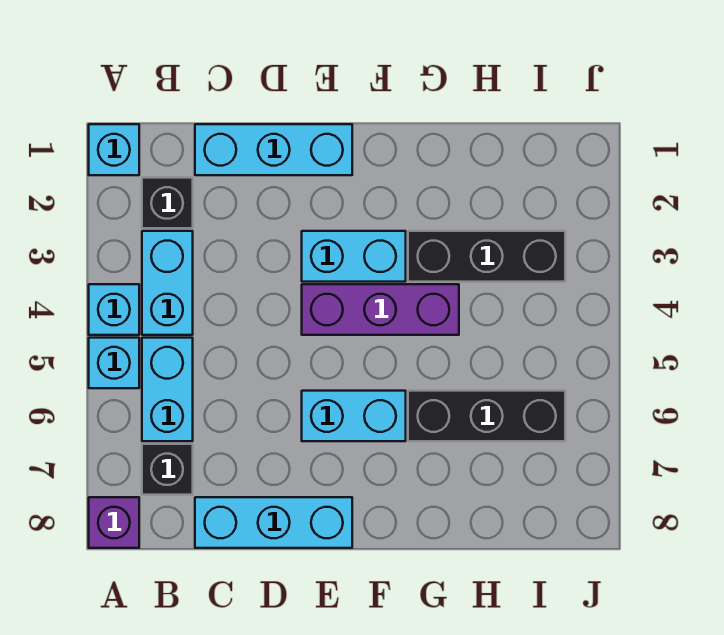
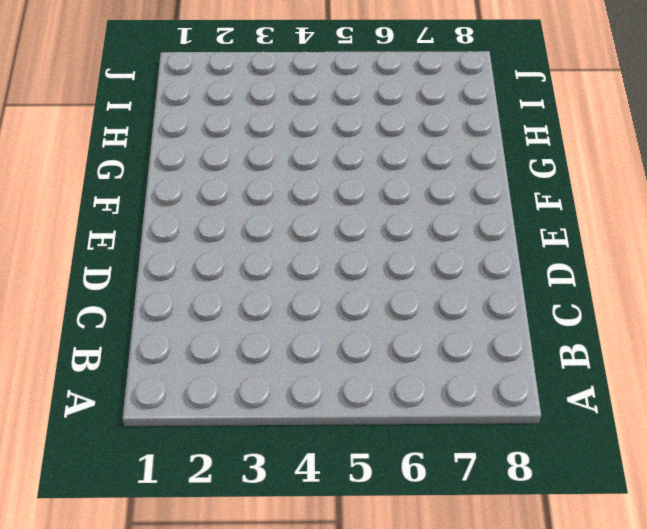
none -> cyan 1x1 brick [89,124,139,175]
none -> cyan 1x1 brick [89,284,139,335]
none -> cyan 1x1 brick [89,338,139,388]

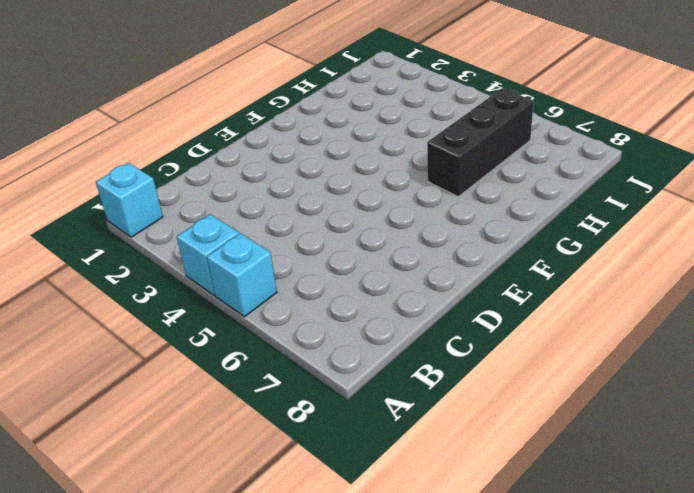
none -> purple 1x1 brick [89,497,139,548]
none -> black 1x1 brick [142,178,193,228]
none -> cyan 1x2 brick [142,231,193,335]

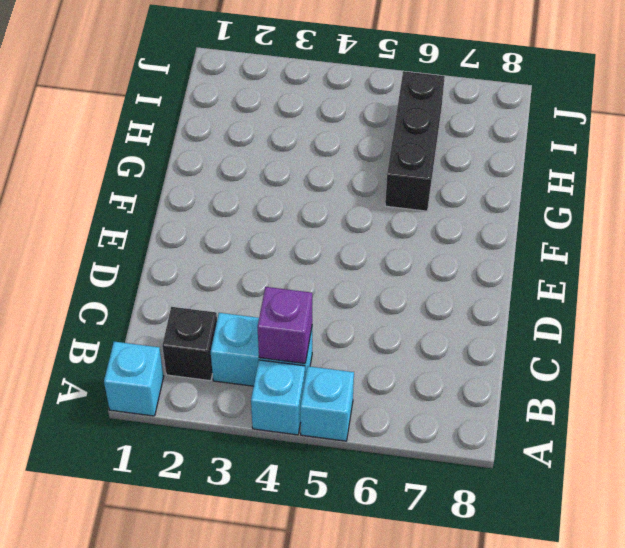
purple 1x1 brick [258,287,312,363] -> purple 1x1 brick moved to [89,497,139,548]
none -> cyan 1x2 brick [142,338,193,441]
none -> black 1x1 brick [142,444,193,495]
none -> cyan 1x3 brick [195,124,352,175]

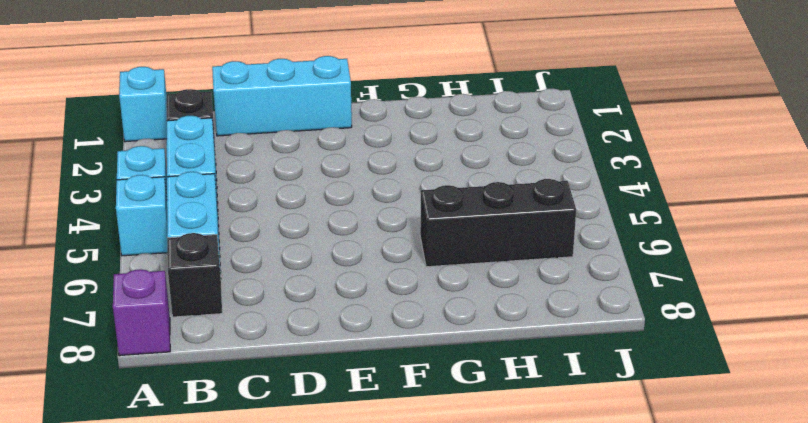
none -> cyan 1x3 brick [195,497,352,548]
none -> cyan 1x2 brick [302,231,406,282]
none -> purple 1x3 brick [302,284,459,335]

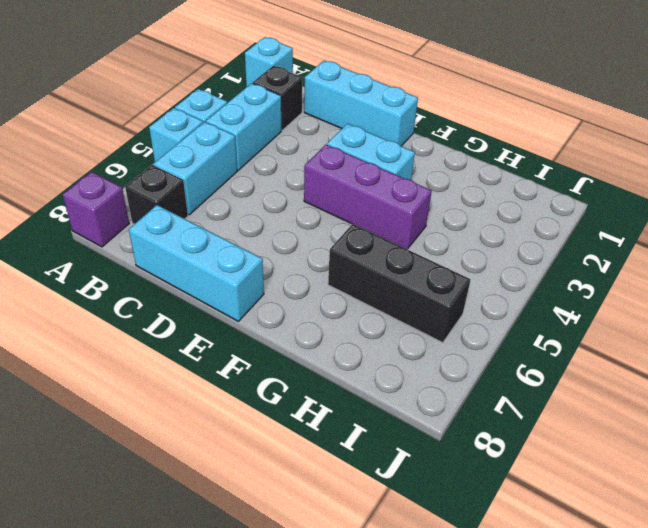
none -> cyan 1x2 brick [302,391,406,441]
none -> black 1x3 brick [408,231,565,282]

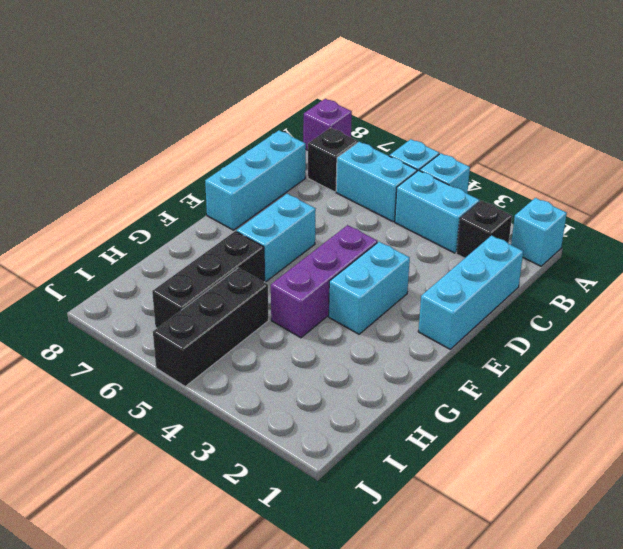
black 1x3 brick [153,268,269,386] -> black 1x3 brick moved to [408,231,565,282]

